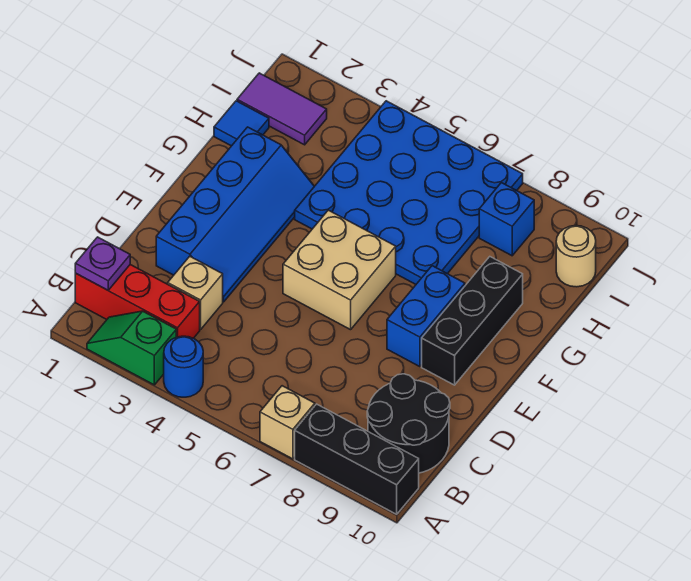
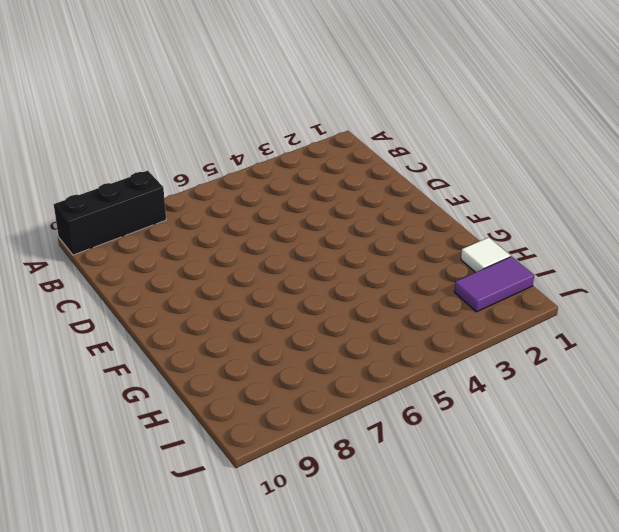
white 1x1 tile [461,237,510,272] -> blue 1x1 tile [214,101,269,146]
none -> green 1x2 slope [87,311,176,385]
none -> blue 1x1 round brick [164,336,203,397]
none -> tan 1x1 brick [260,386,315,459]

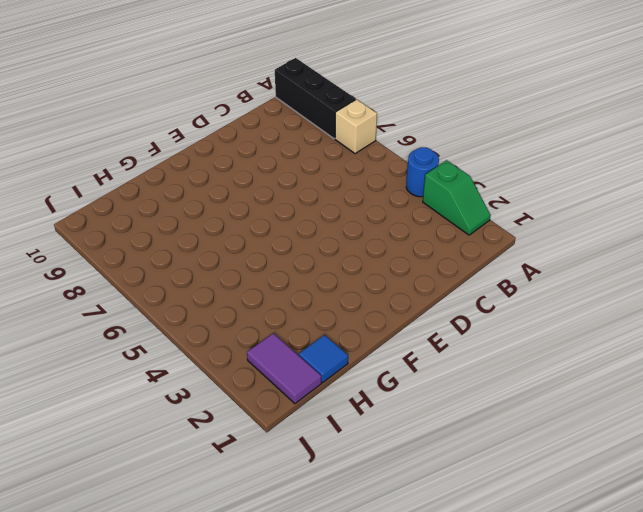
none -> red 1x3 brick [75,265,200,338]
none -> black 2x2 round brick [367,374,450,473]
none -> tan 1x1 brick [168,256,223,329]

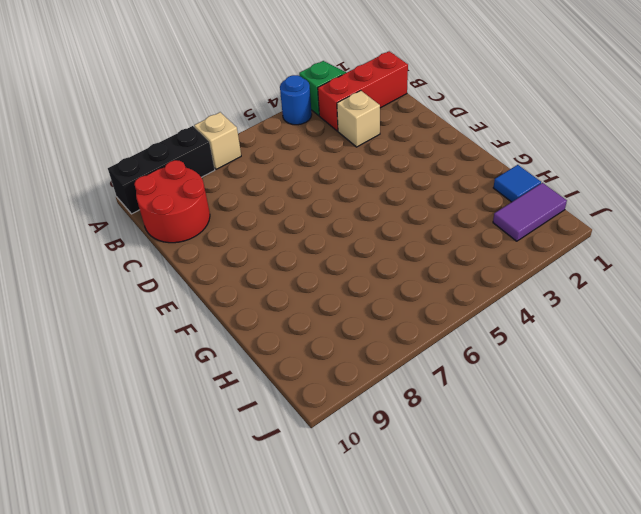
red 2x2 round brick [134,160,210,243] -> black 2x2 round brick [367,374,450,473]
none -> blue 2x4 slope [156,127,314,302]
none -> tan 2x2 brick [283,210,396,330]
none -> blue 1x2 brick [387,266,465,367]

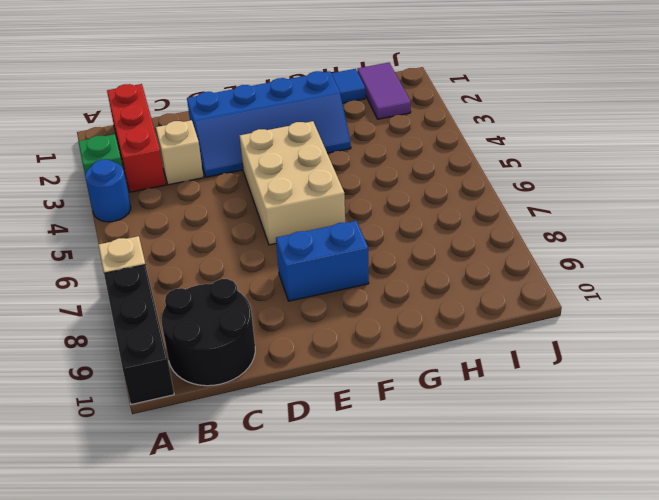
tan 2x3 brick [240,121,345,245] -> tan 2x2 brick [283,210,396,330]
none -> black 1x3 brick [422,257,523,385]
none -> blue 4x4 plate [295,101,523,284]
none -> blue 1x1 brick [479,183,534,256]

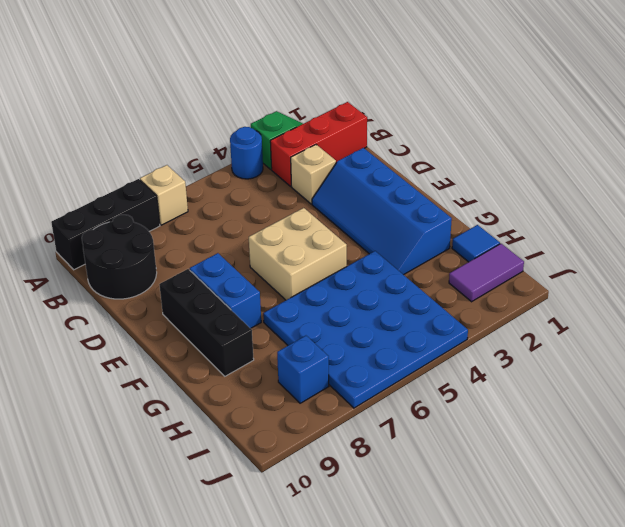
none -> tan 1x1 round brick [556,226,596,287]
none -> purple 1x1 plate [75,237,130,290]

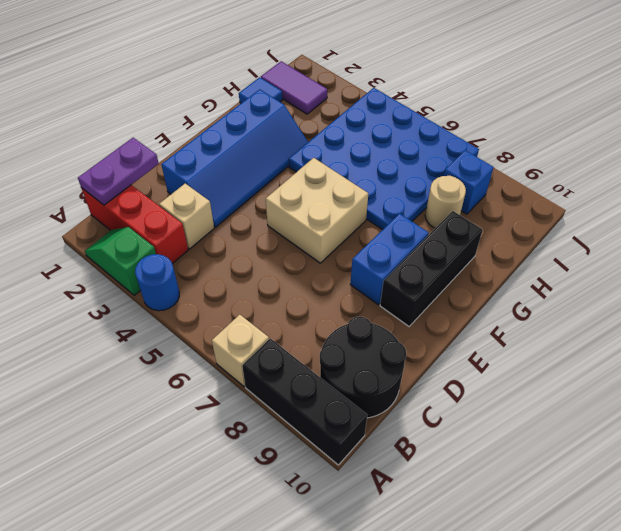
purple 1x2 plate [78,138,159,205] -> purple 1x1 plate [75,237,130,290]
tan 1x1 round brick [425,176,466,228] -> tan 1x1 round brick moved to [556,226,596,287]

